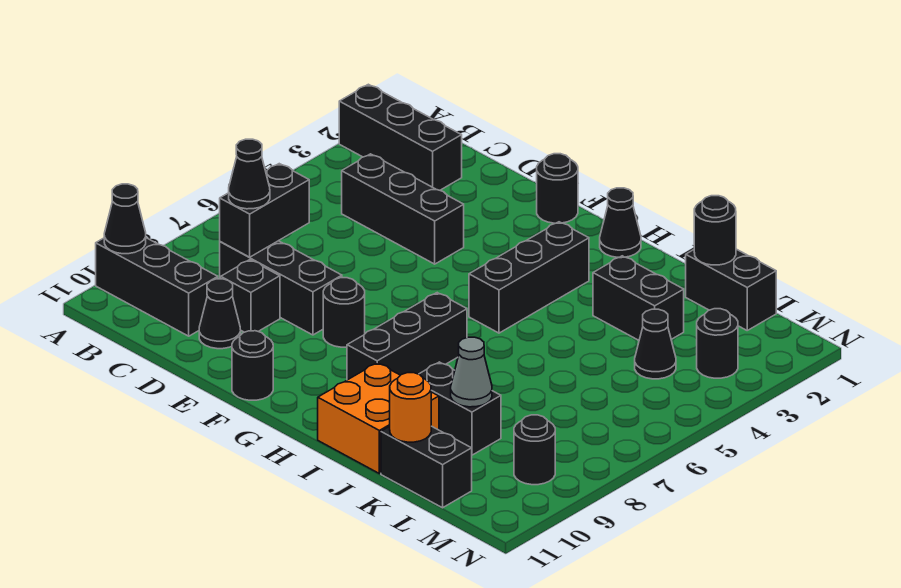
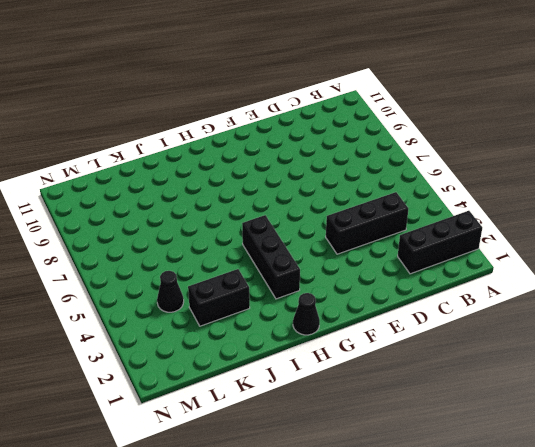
none -> black 1x3 brick [96,238,218,336]
none -> black 1x3 brick [220,241,342,335]
none -> black 1x1 brick [221,260,280,332]

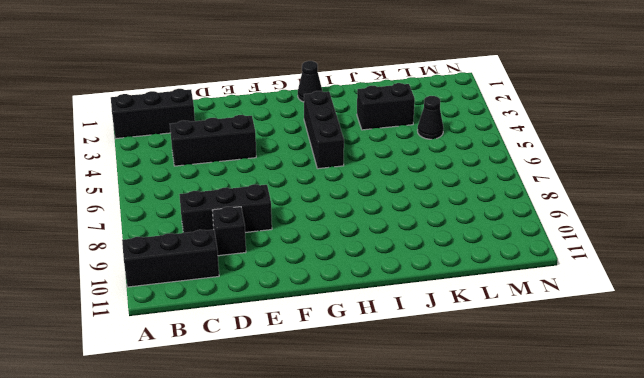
none -> black 1x1 cone [199,279,241,349]
none -> black 1x1 round brick [536,154,578,223]
none -> black 1x1 round brick [323,278,365,347]

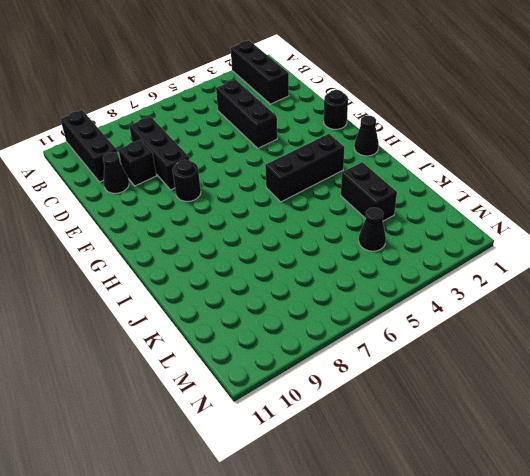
none -> black 1x1 round brick [232,331,273,400]
none -> black 1x3 brick [347,293,467,380]
none -> orange 2x2 brick [318,363,439,474]

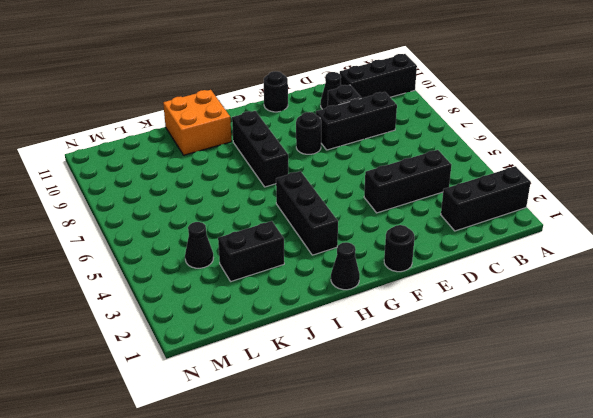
none -> black 1x2 brick [420,362,501,455]
none -> black 1x2 brick [686,249,776,330]
none -> black 1x2 brick [381,426,472,508]

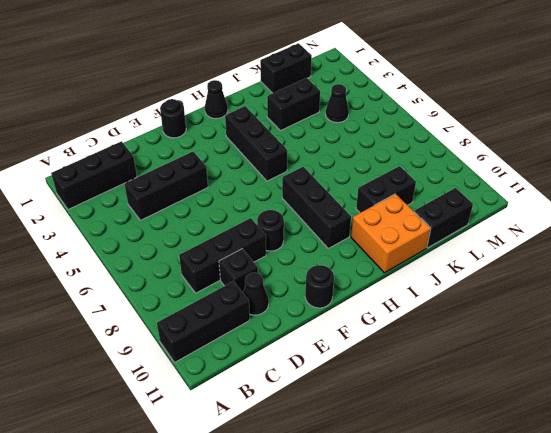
none -> black 1x1 round brick [697,309,738,378]
none -> black 1x1 round brick [514,415,555,485]
none -> black 1x1 cone [104,184,146,254]

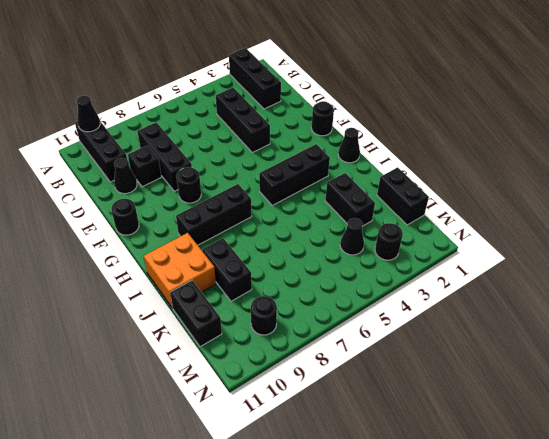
none -> black 1x2 brick [220,164,309,257]
none -> black 1x1 round brick [694,196,736,265]
none -> grey 1x1 cone [451,337,492,407]

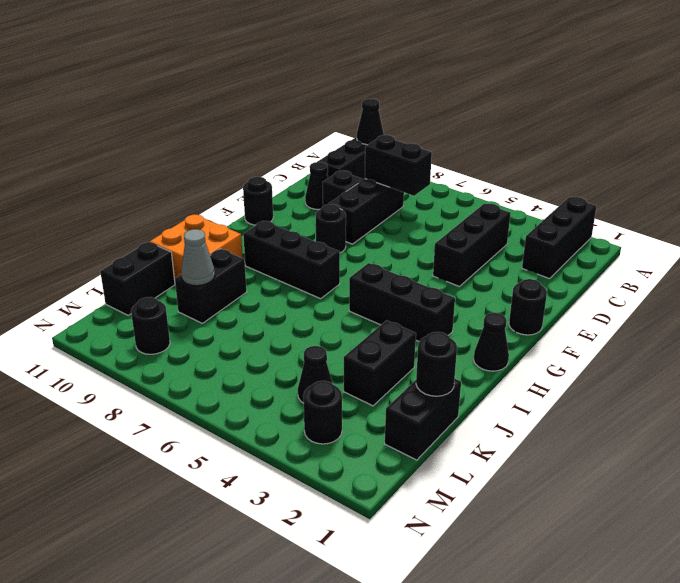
none -> orange 1x1 round brick [390,373,431,442]
none -> black 1x1 cone [229,139,270,209]

